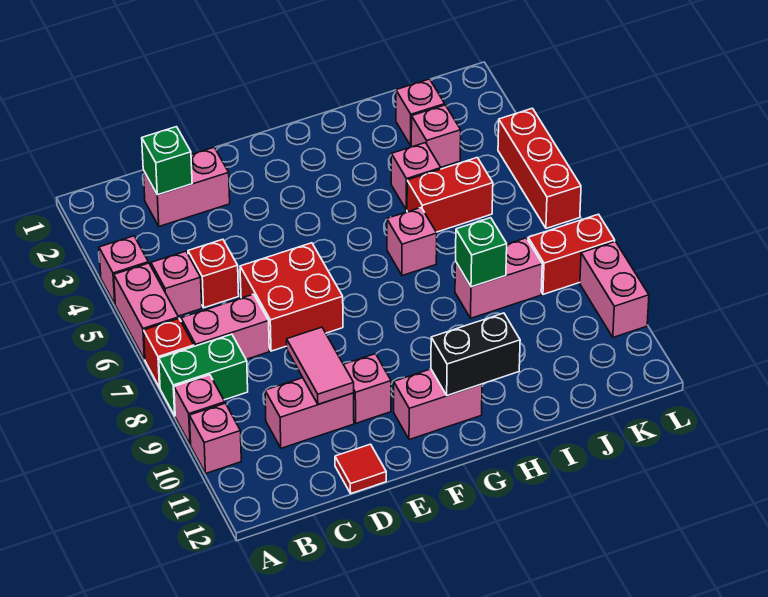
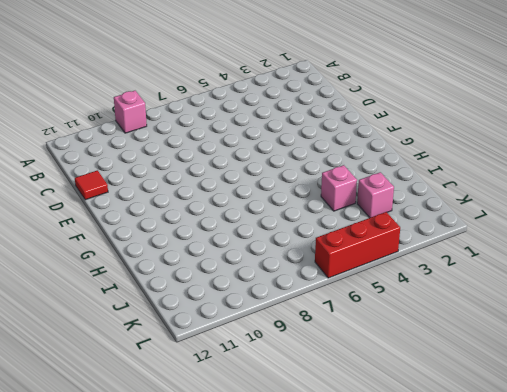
none -> pink 1x1 brick [99,236,148,304]
none -> pink 1x2 brick [114,263,179,360]
none -> red 1x1 brick [144,319,194,388]

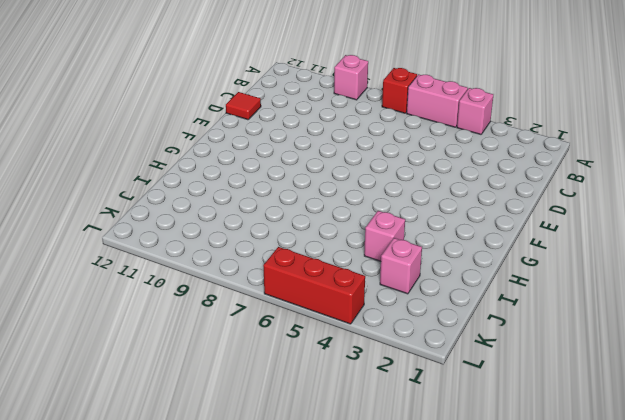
none -> green 1x2 brick [159,334,248,416]
none -> pink 1x1 brick [189,403,241,473]
none -> pink 1x1 brick [151,251,202,316]

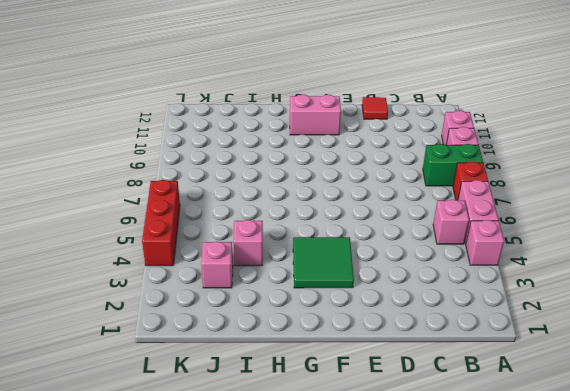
green 2x2 tile [293,237,354,288] -> none
none -> pink 1x2 brick [181,294,269,359]
none -> pink 1x2 brick [143,147,230,226]
none -> red 1x1 brick [188,239,239,308]

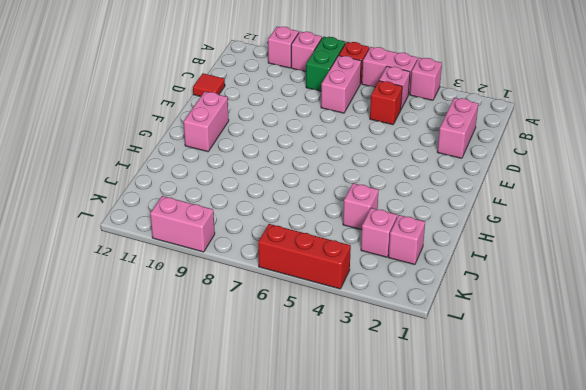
none -> pink 1x2 brick [265,378,354,448]
none -> red 2x2 brick [240,243,343,351]
none -> pink 1x1 brick [343,354,391,423]

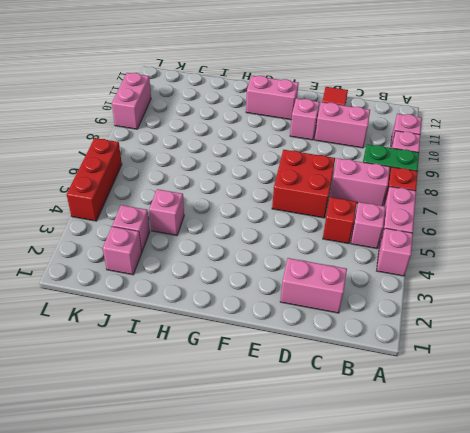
none -> pink 1x1 brick [387,208,437,276]
none -> red 1x2 brick [407,158,493,232]
none -> pink 1x2 brick [455,238,542,318]

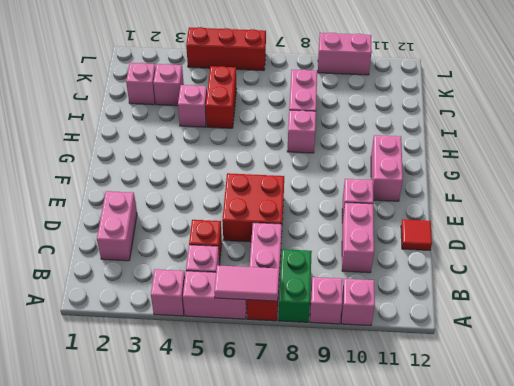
pink 1x2 tile [214,265,279,301] -> pink 1x2 tile moved to [287,327,354,404]
pink 1x1 brick [287,110,316,153] -> pink 1x1 brick moved to [387,208,437,276]
none -> red 1x2 brick [528,214,615,294]
none -> green 1x1 brick [142,127,192,195]
none -> black 1x2 brick [431,313,520,396]

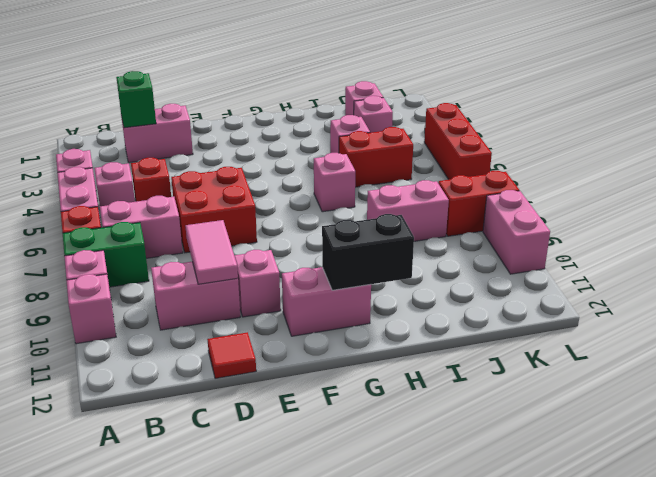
none -> green 1x1 brick [456,218,507,287]

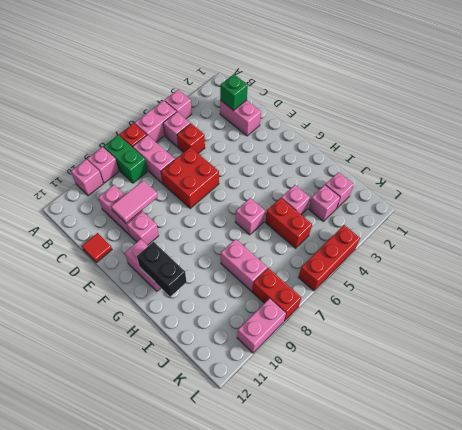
none -> green 1x1 brick [456,218,507,287]

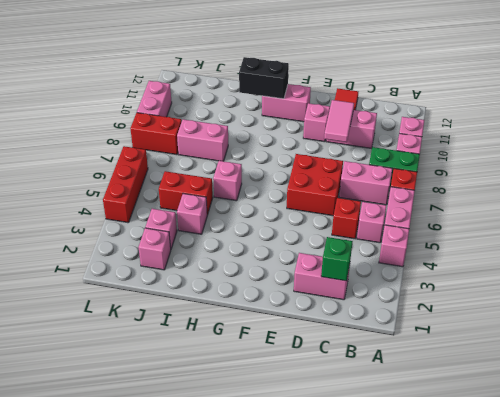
none -> green 1x1 brick [456,218,507,287]

